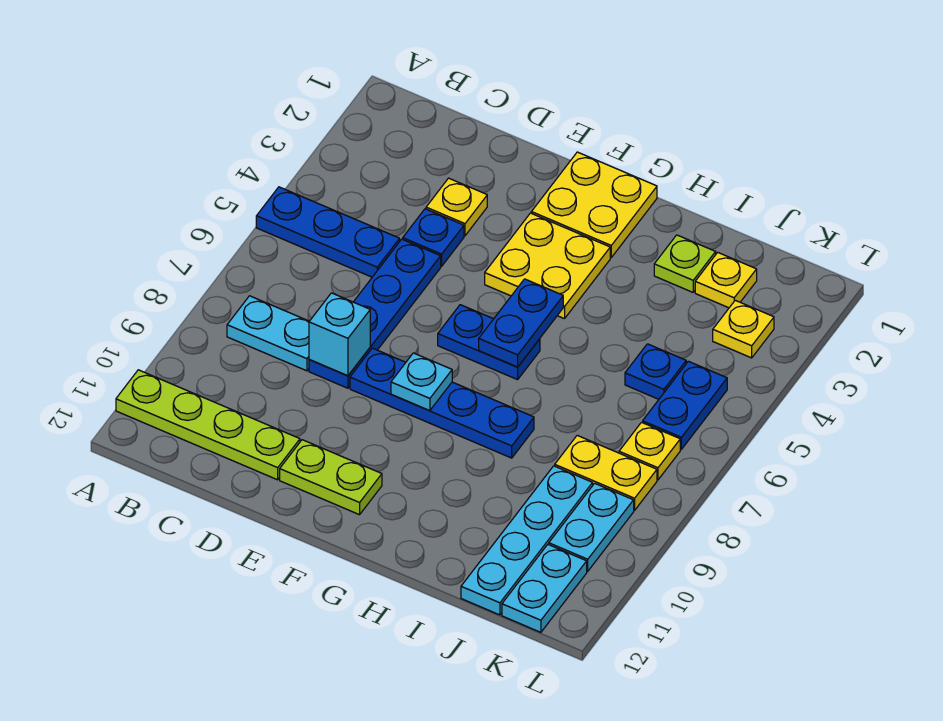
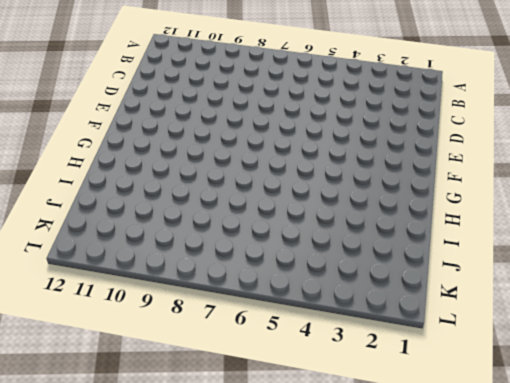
none -> blue 1x3 plate [256,187,400,277]
none -> lime 1x4 plate [116,370,300,480]
none -> cyan 1x2 plate [227,296,309,371]

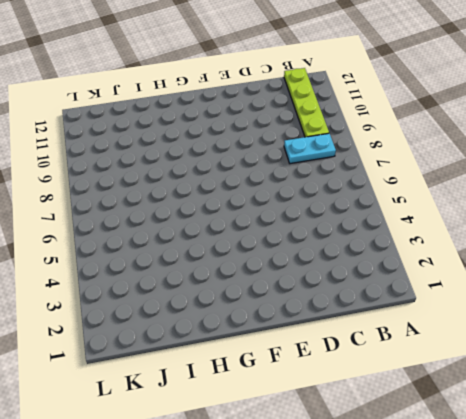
lime 1x4 plate [284,68,329,137] -> lime 1x4 plate turned to [116,370,300,480]
none -> blue 1x3 plate [256,187,400,277]
none -> yellow 1x1 plate [426,178,487,236]
none -> blue 1x1 plate [403,209,464,266]

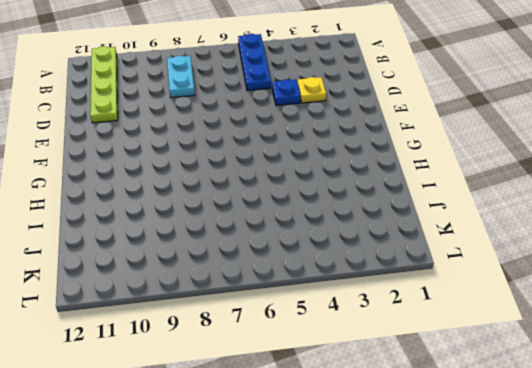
none -> blue 1x4 plate [309,239,441,388]
none -> blue 1x4 plate [350,348,534,458]
none -> lime 1x2 plate [280,440,382,515]

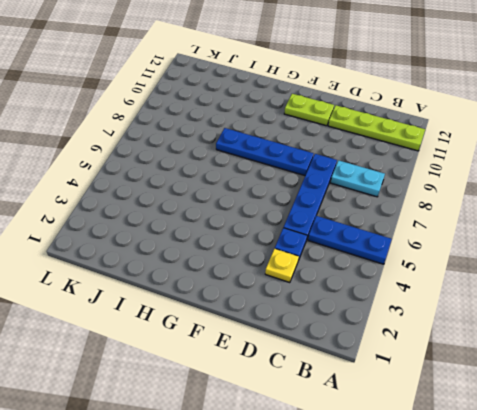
none -> yellow 2x2 plate [531,152,657,257]
none -> yellow 2x2 plate [485,213,610,319]
none -> blue 1x2 plate [438,305,540,380]

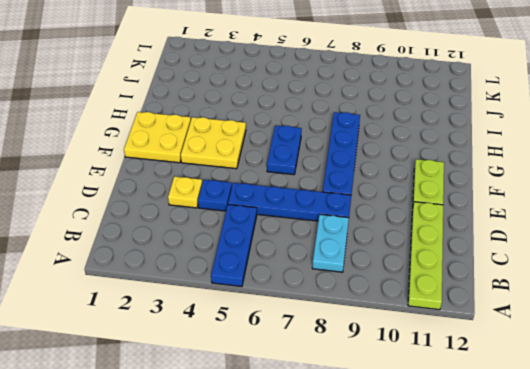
none -> lime 1x1 plate [654,235,716,292]
none -> yellow 1x1 plate [695,252,757,308]
none -> blue 1x1 plate [625,344,686,399]

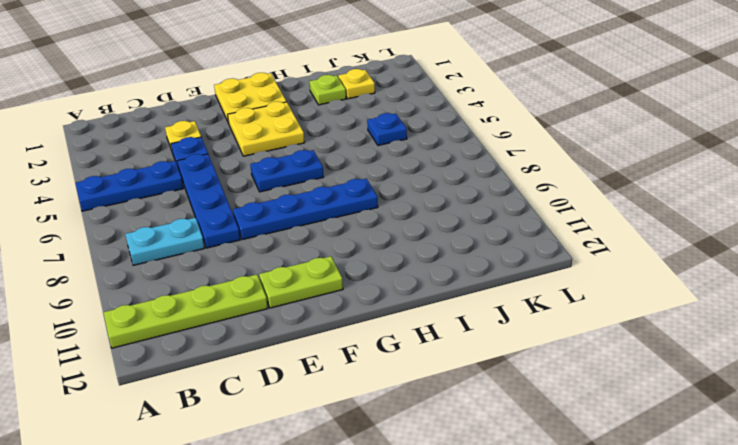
none -> yellow 1x2 plate [555,435,657,510]
none -> cyan 1x4 plate [461,466,593,615]
none -> yellow 1x1 plate [713,300,774,358]

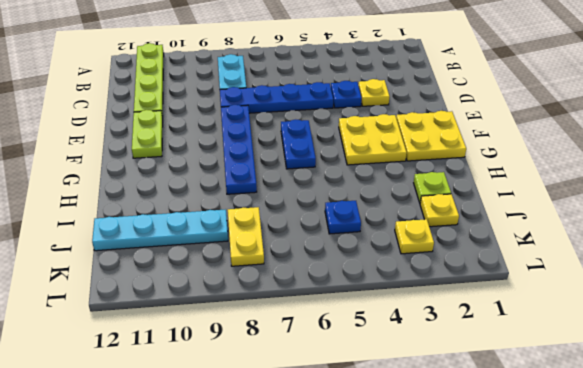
none -> blue 1x3 plate [256,187,400,277]
none -> blue 1x2 plate [643,361,727,449]
none -> yellow 1x1 plate [619,422,680,480]

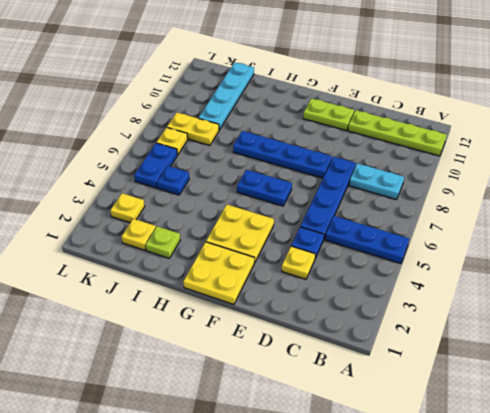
none -> cyan 1x2 plate [549,483,634,571]
none -> cyan 1x2 plate [502,544,587,632]
none -> cyan 1x1 brick [309,293,370,376]

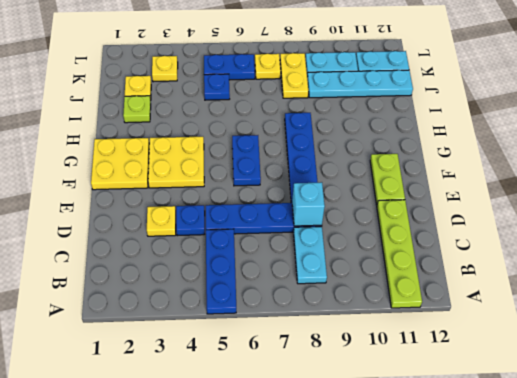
none -> cyan 1x1 plate [391,353,452,411]
none -> blue 1x2 plate [479,279,563,367]

